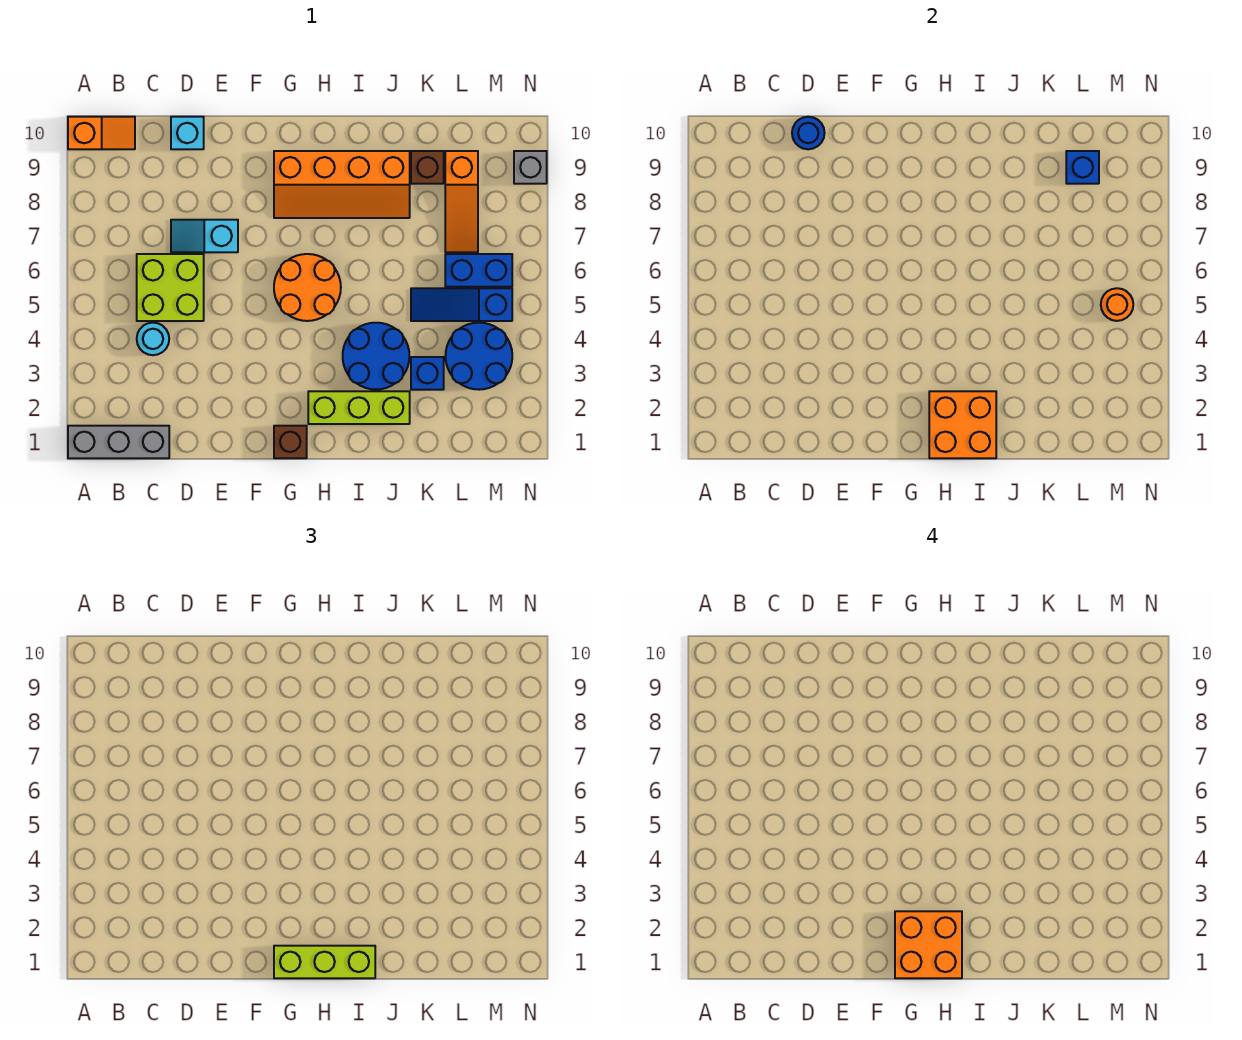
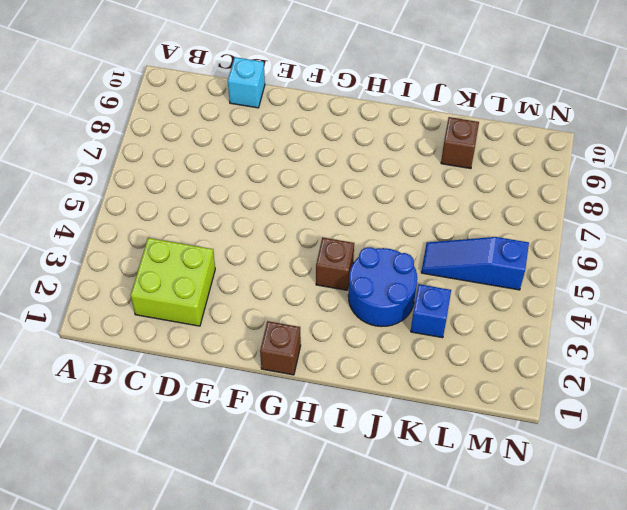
lime 2x2 brick [131,238,215,326] -> lime 2x2 brick moved to [137,254,204,321]
brown 1x1 brick [316,237,354,290] -> none
none -> grey 1x3 brick [68,426,169,458]
none -> orange 1x2 slope [68,117,135,149]
none -> cyan 1x1 round brick [137,323,169,355]

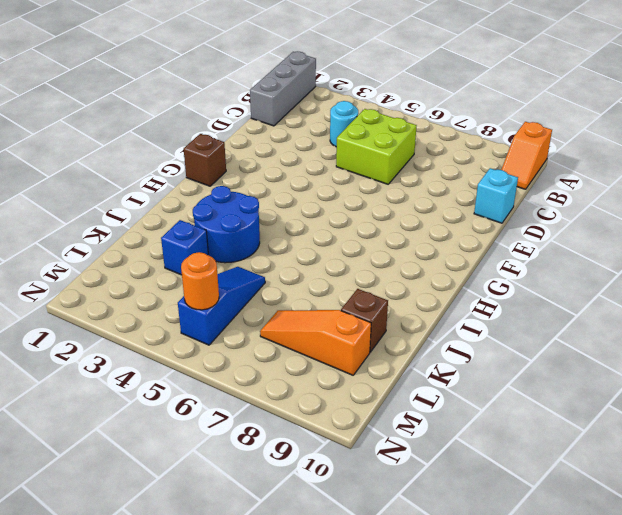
none -> cyan 1x2 slope [171,220,238,252]
none -> orange 2x2 round brick [274,254,341,321]
none -> orange 2x4 slope [274,151,410,218]

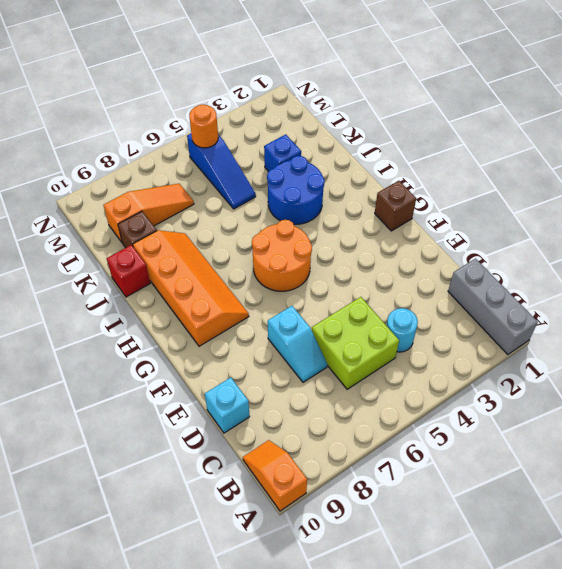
red 1x1 brick [107,245,150,297] -> none
none -> lime 1x3 brick [308,391,410,424]
none -> blue 2x2 round brick [445,323,512,390]
none -> blue 1x2 brick [445,254,512,287]

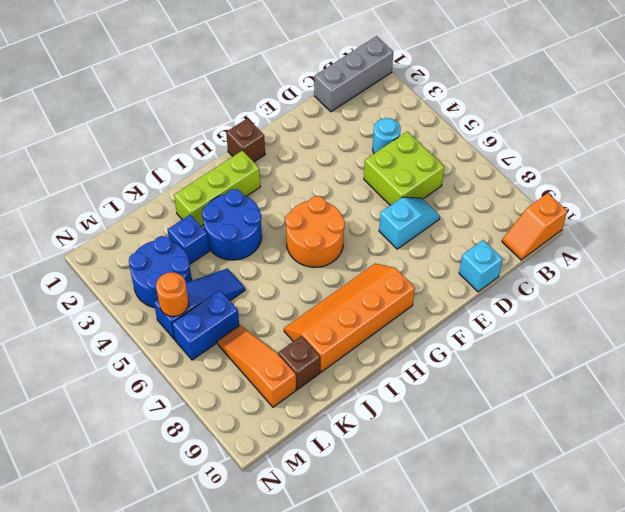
none -> grey 1x1 brick [514,151,547,184]
none -> blue 1x1 round brick [792,117,825,149]
none -> orange 2x2 brick [929,391,996,458]

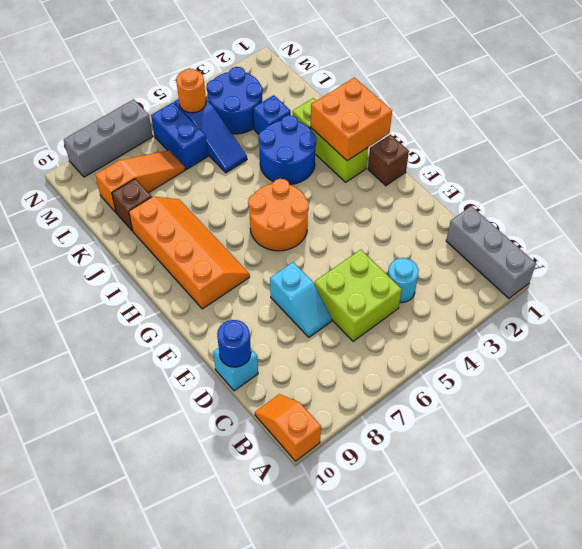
grey 1x3 brick [64,99,153,177] -> grey 1x1 brick [514,151,547,184]
none -> blue 1x1 brick [1066,151,1099,184]
none -> lime 1x3 brick [274,946,375,978]
none -> orange 2x2 brick [895,911,962,978]

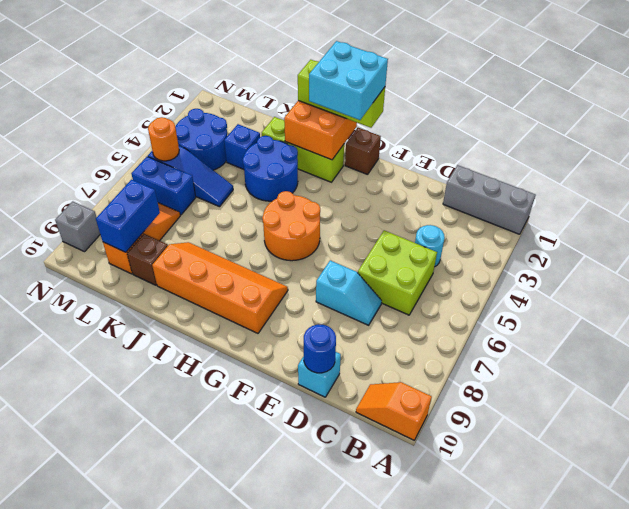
cyan 2x2 brick [309,41,388,120] -> orange 2x2 brick [895,911,962,978]
blue 1x2 brick [96,180,160,252] -> blue 1x1 brick [1066,151,1099,184]

